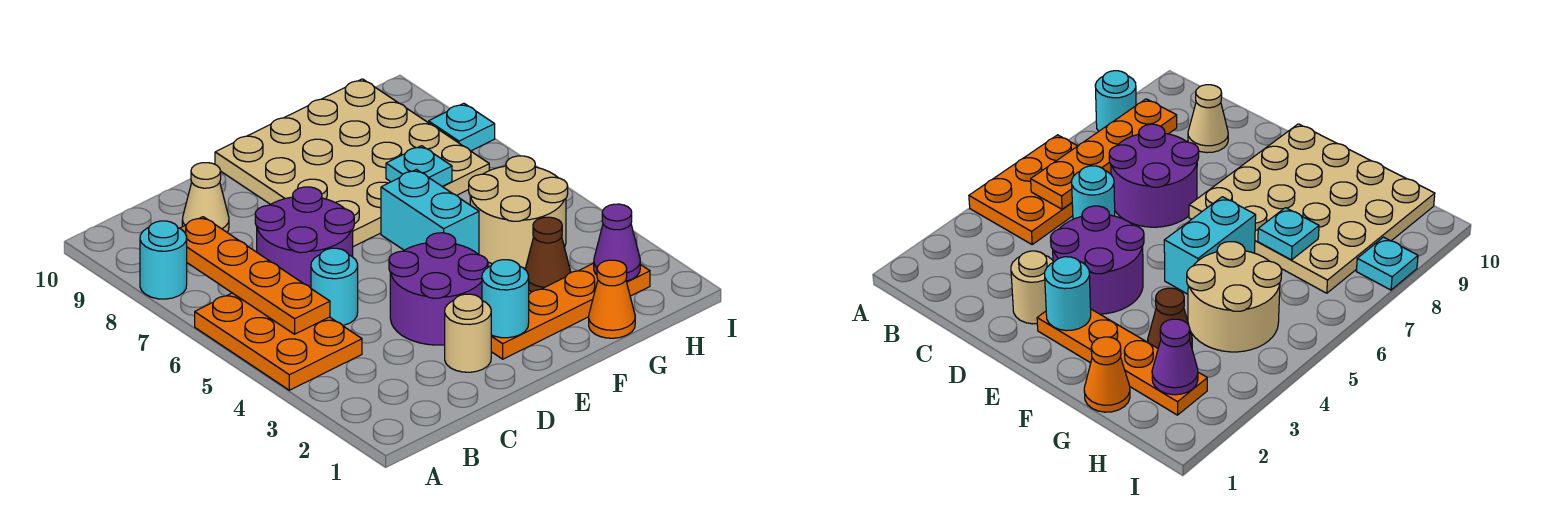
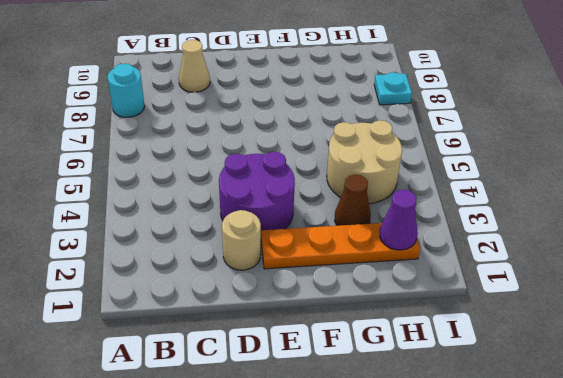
none -> orange 2x3 plate [195,293,362,390]
none -> cyan 1x1 round brick [311,248,358,325]
none -> purple 2x2 round brick [255,187,354,288]

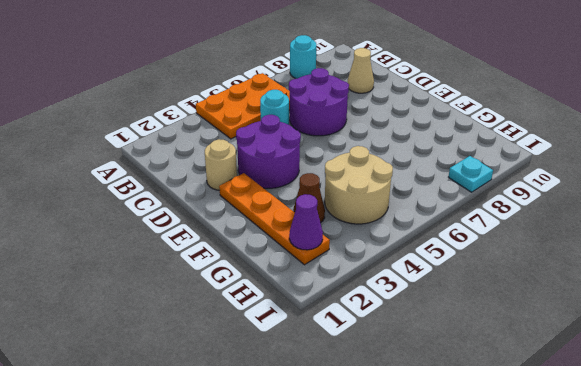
none -> tan 4x4 plate [215,79,489,247]
none -> cyan 1x2 brick [381,169,479,255]
none -> orange 1x1 cone [589,260,635,338]

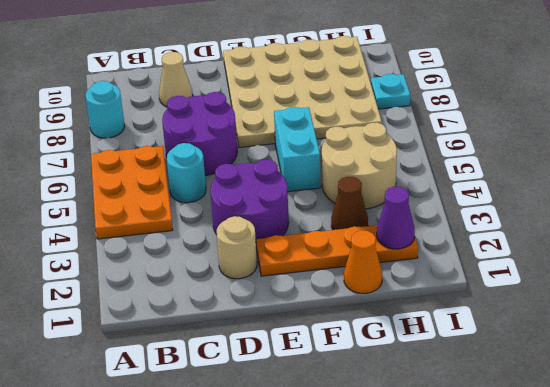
none -> orange 1x4 plate [180,217,330,334]
none -> cyan 1x1 round brick [482,260,529,338]
none -> cyan 1x1 plate [386,146,452,187]

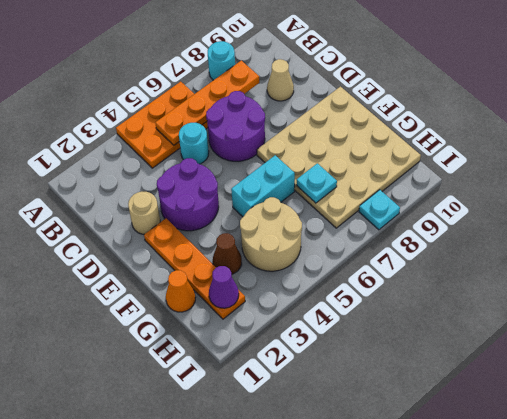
none -> cyan 1x1 round brick [482,260,529,338]

